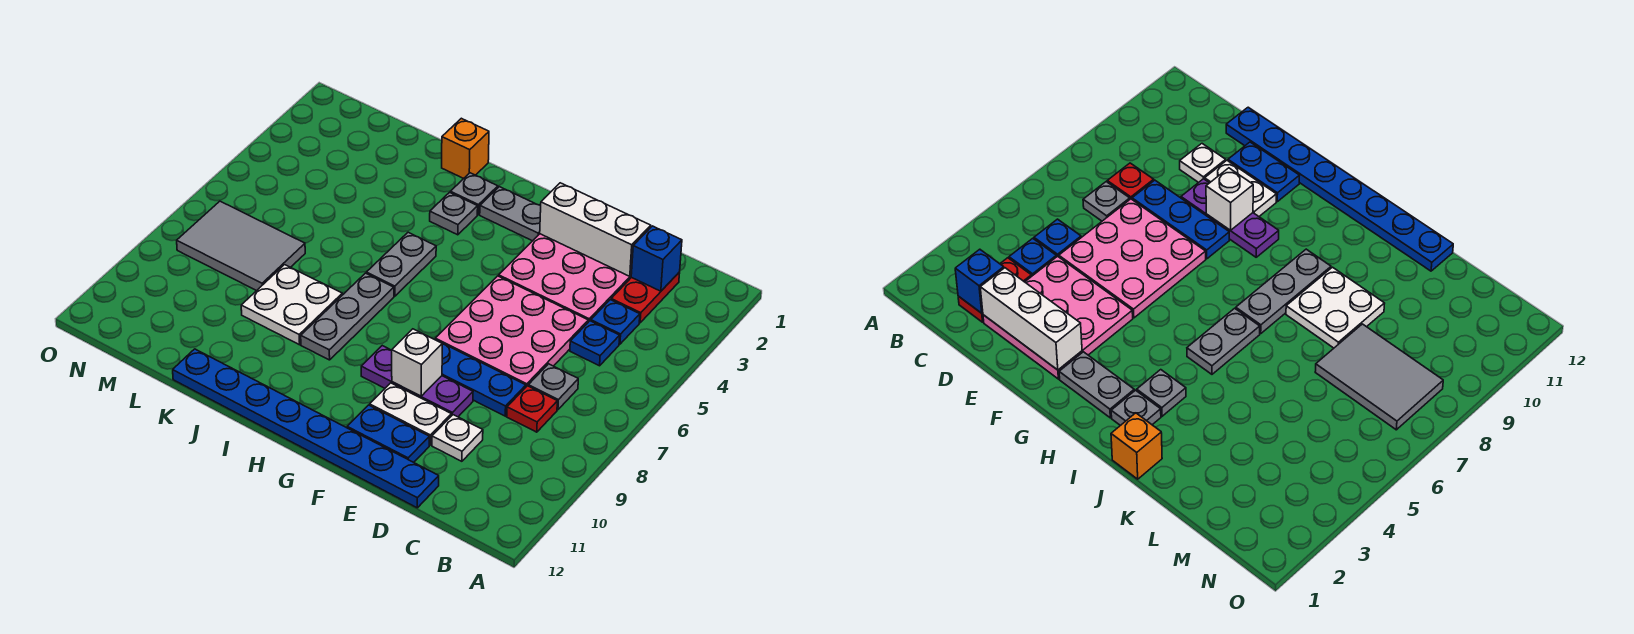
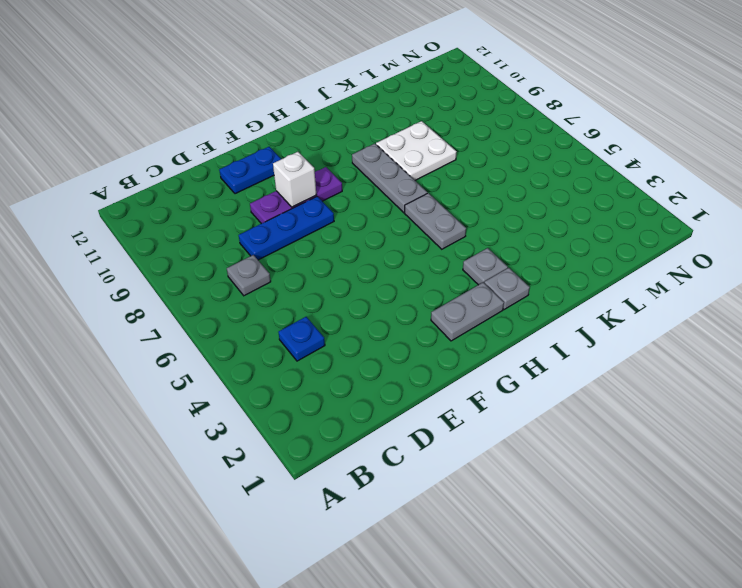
none -> red 1x2 plate [611,272,680,323]
none -> blue 1x1 plate [570,321,620,366]
none -> red 1x1 plate [507,386,557,432]

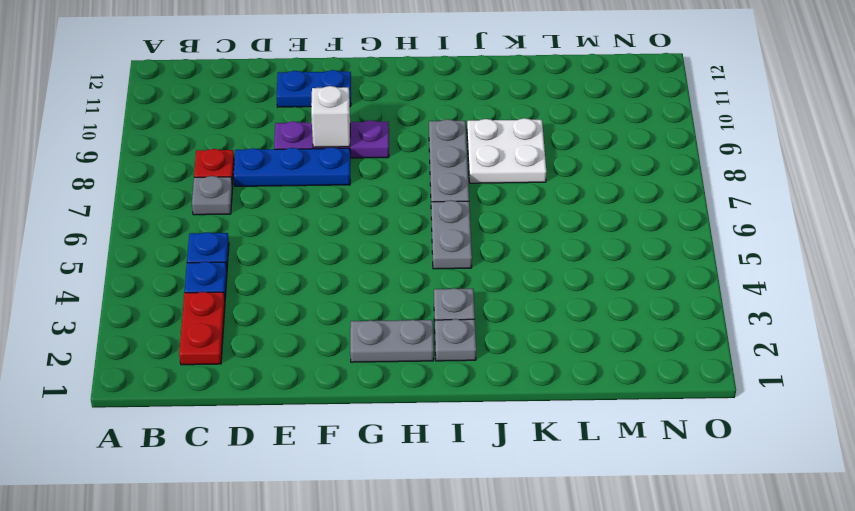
none -> pink 3x3 plate [499,234,631,322]
none -> pink 3x3 plate [435,276,588,387]
none -> white 1x1 plate [432,415,483,461]

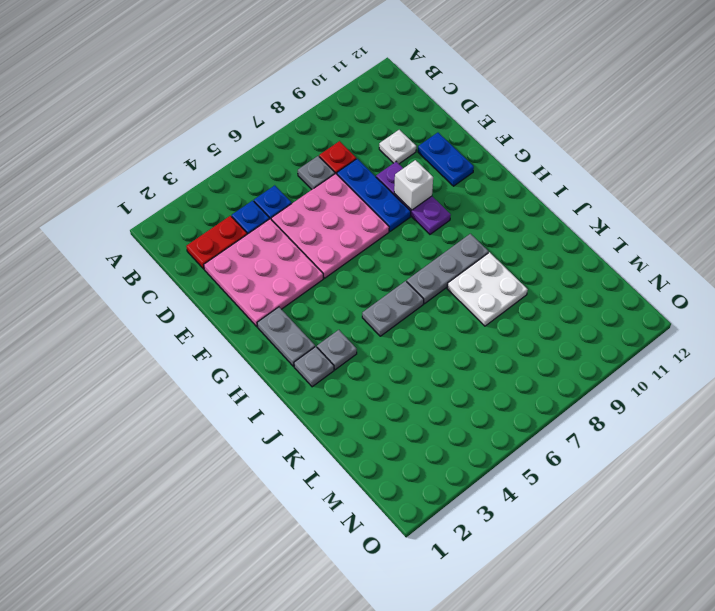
none -> blue 1x8 plate [173,349,439,508]
none -> white 1x2 plate [370,383,451,445]
none -> orange 1x1 brick [442,118,489,179]

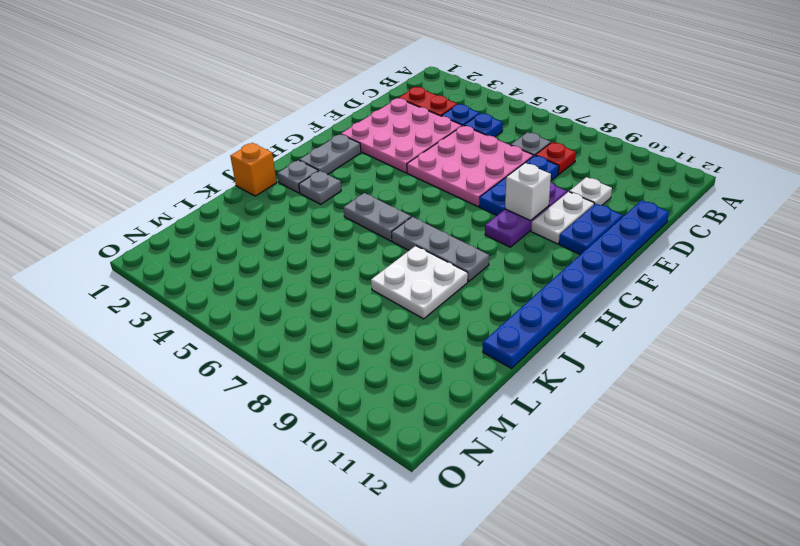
none -> grey 2x3 tile [177,201,305,291]
none -> blue 1x1 brick [631,226,682,291]
none -> white 1x3 brick [540,183,651,276]

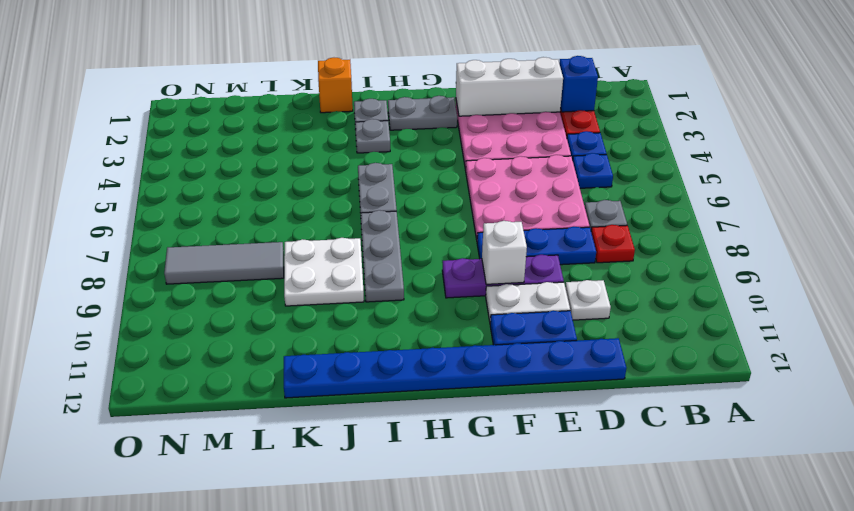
grey 1x3 tile [164,242,284,284] -> grey 2x3 tile [177,201,305,291]

